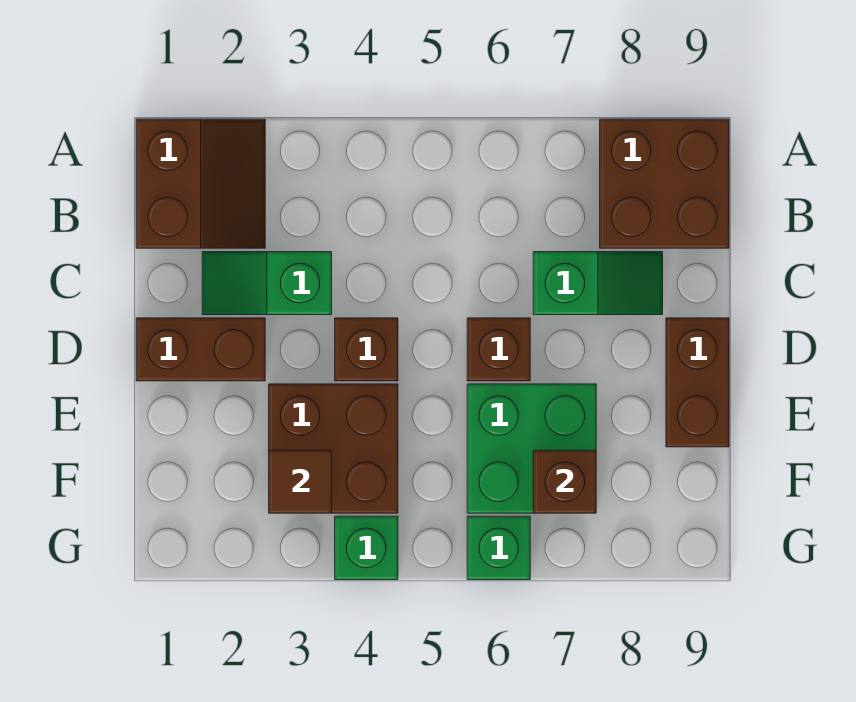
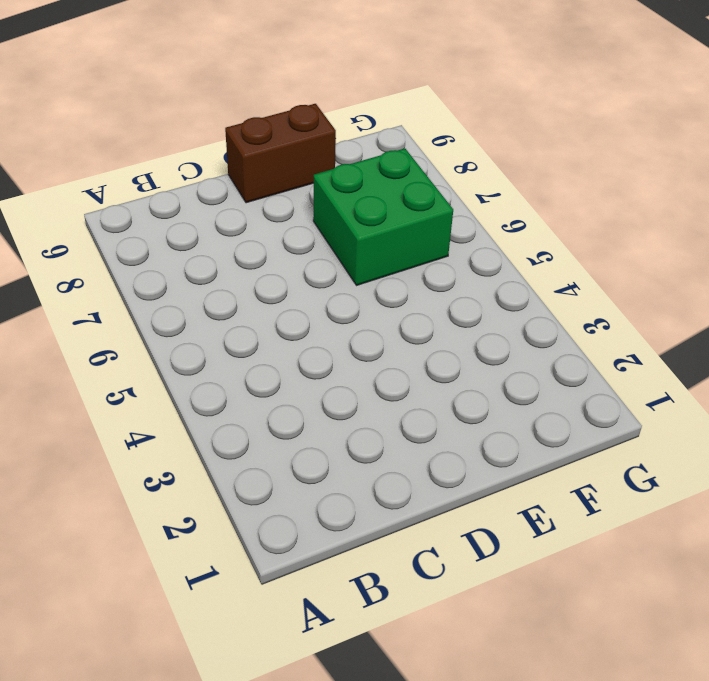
none -> brown 2x2 slope [136,119,265,248]
none -> brown 2x2 brick [600,119,729,248]
none -> green 1x2 slope [202,252,332,315]

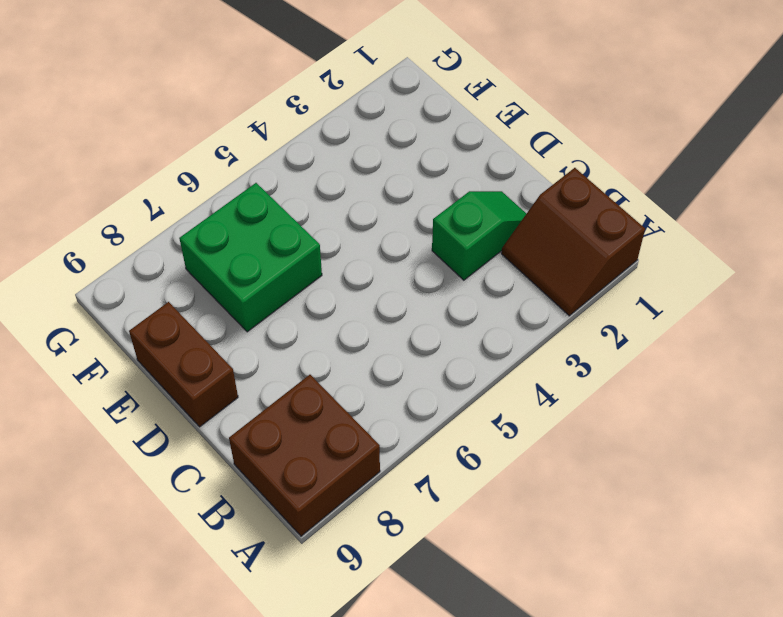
none -> green 1x2 slope [533,252,663,315]
none -> brown 1x2 brick [136,318,265,381]
none -> brown 1x1 brick [335,318,398,381]

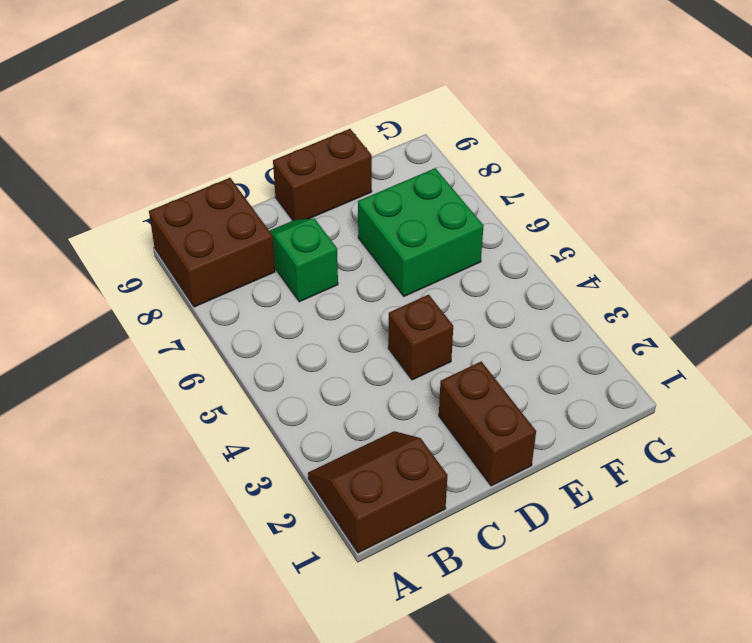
none -> green 1x2 slope [202,252,332,315]
none -> brown 1x1 brick [467,318,530,381]
none -> brown 2x2 brick [269,384,398,513]

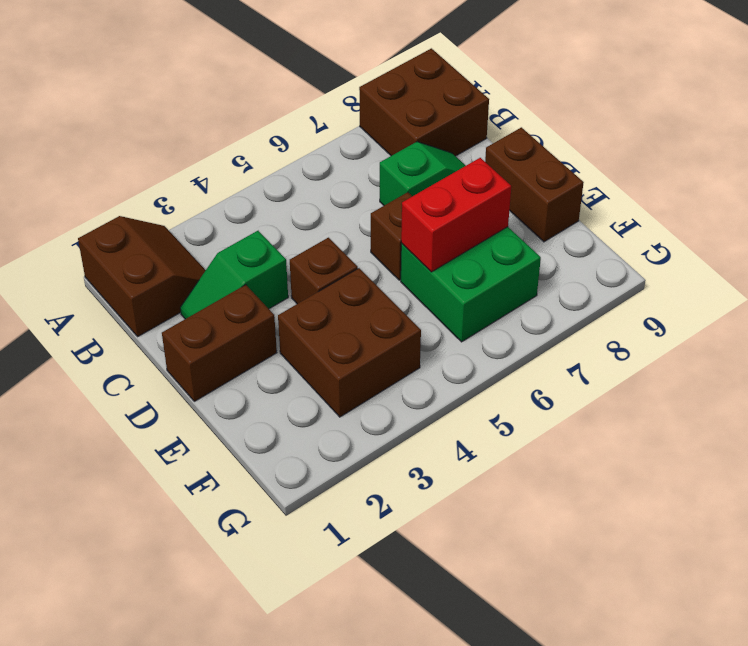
red 1x2 brick [401,158,511,272] -> none
none -> green 1x1 brick [335,516,398,580]
none -> green 1x1 brick [467,516,530,580]
none -> brown 1x1 tile [269,450,332,513]

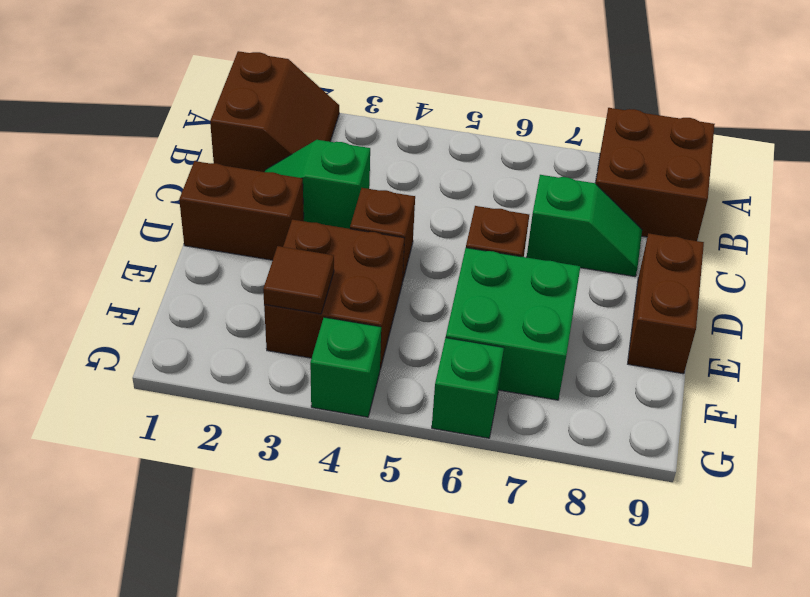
none -> brown 1x1 brick [533,450,596,513]

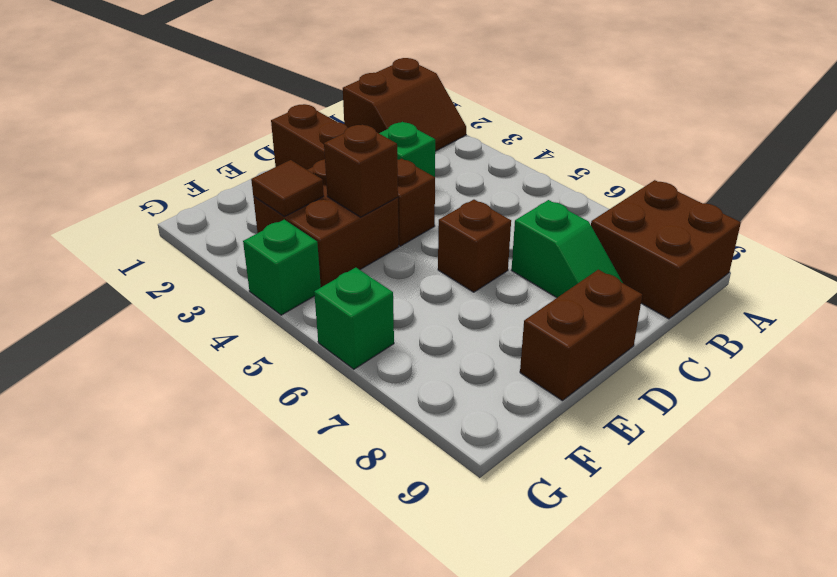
brown 1x1 brick [324,125,398,217] -> brown 1x1 brick moved to [533,450,596,513]
none -> green 2x2 brick [467,384,596,513]

